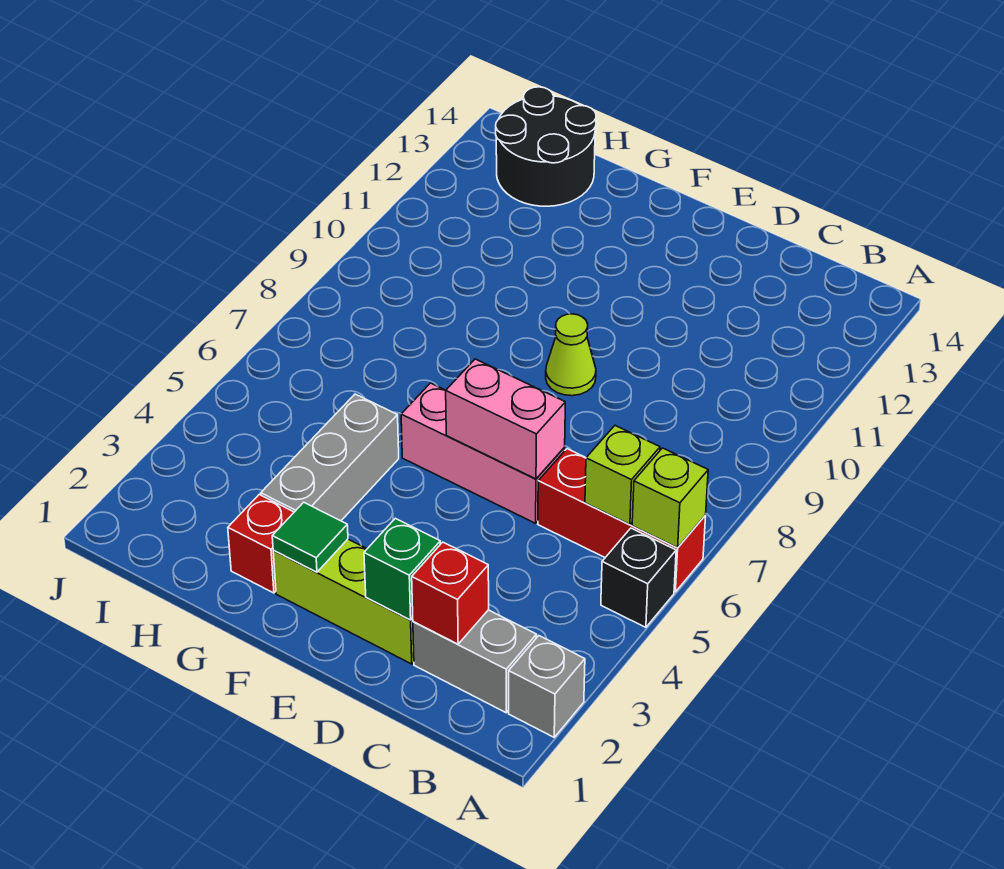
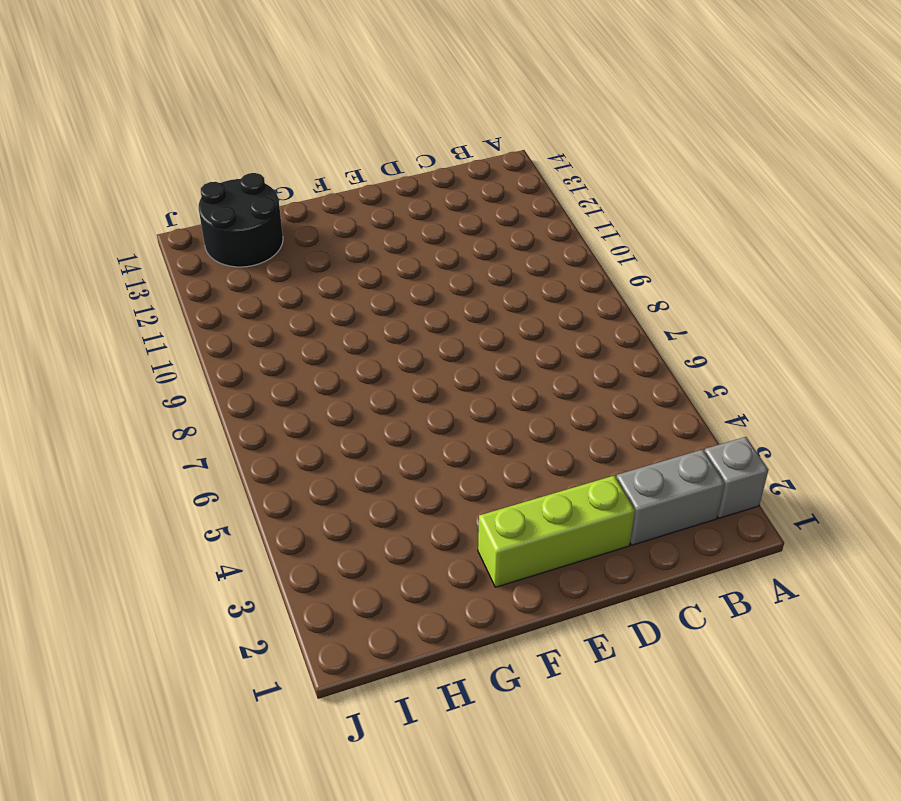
none -> black 1x1 brick [601,528,676,627]
none -> red 1x3 brick [538,449,706,592]
none -> pink 1x3 brick [401,383,565,523]

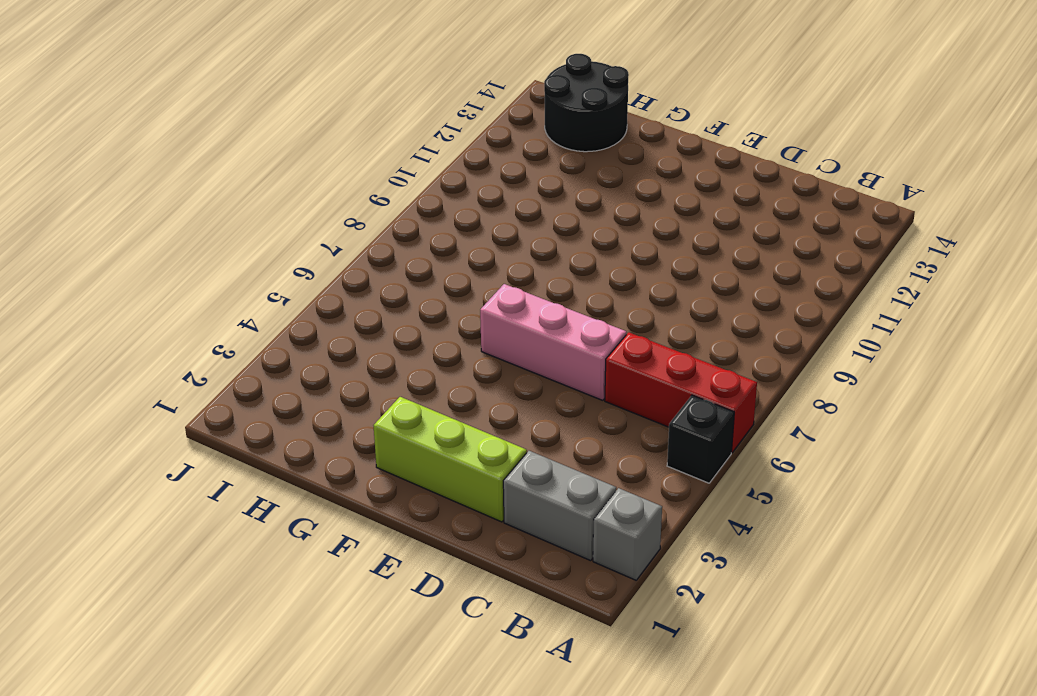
none -> lime 1x1 cone [546,314,596,396]
none -> red 1x1 brick [228,495,294,593]
none -> grey 1x3 brick [261,394,399,521]

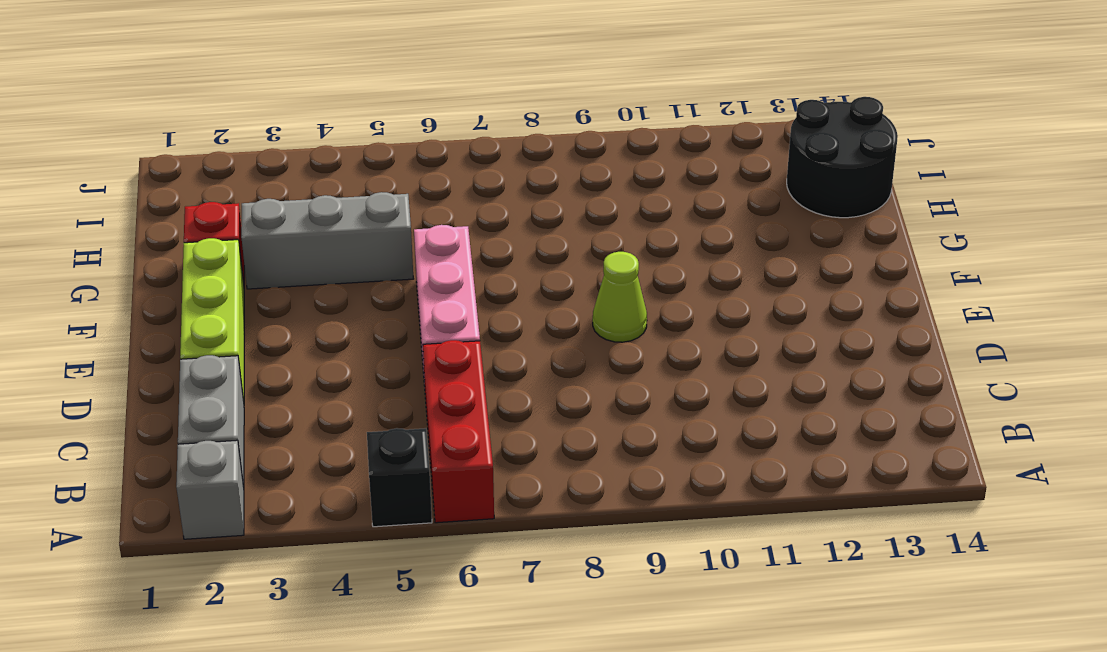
none -> lime 1x1 brick [632,448,708,548]
none -> lime 1x1 brick [585,426,660,525]
none -> red 1x1 brick [412,542,489,644]

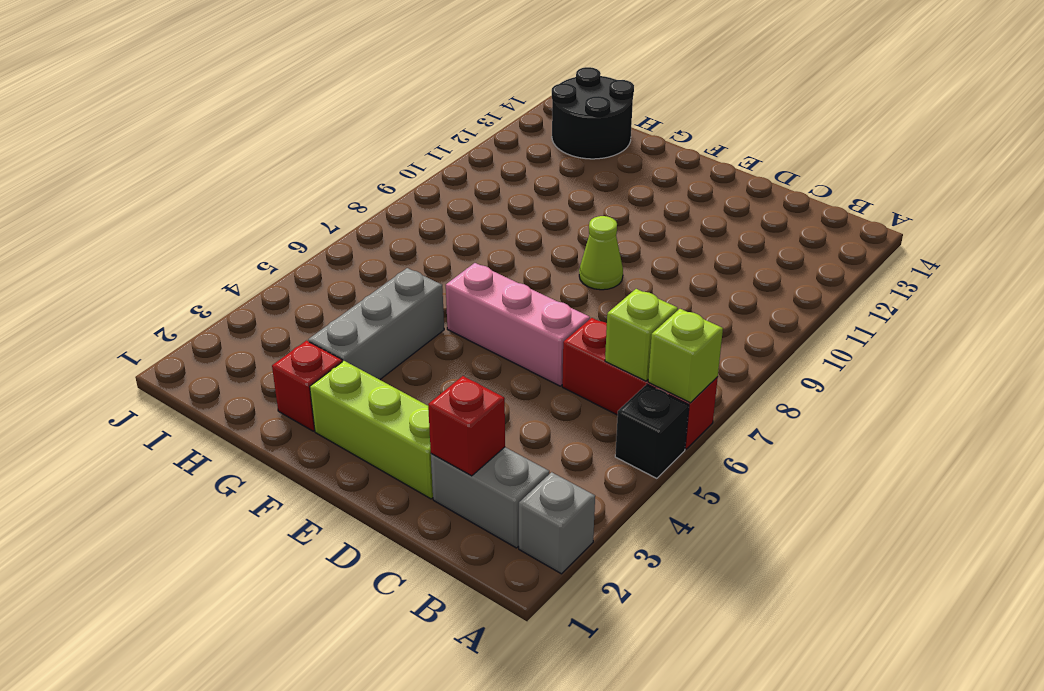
none -> green 1x1 brick [364,518,440,620]
none -> pink 1x2 brick [446,359,565,479]
none -> green 1x1 tile [272,502,348,572]

